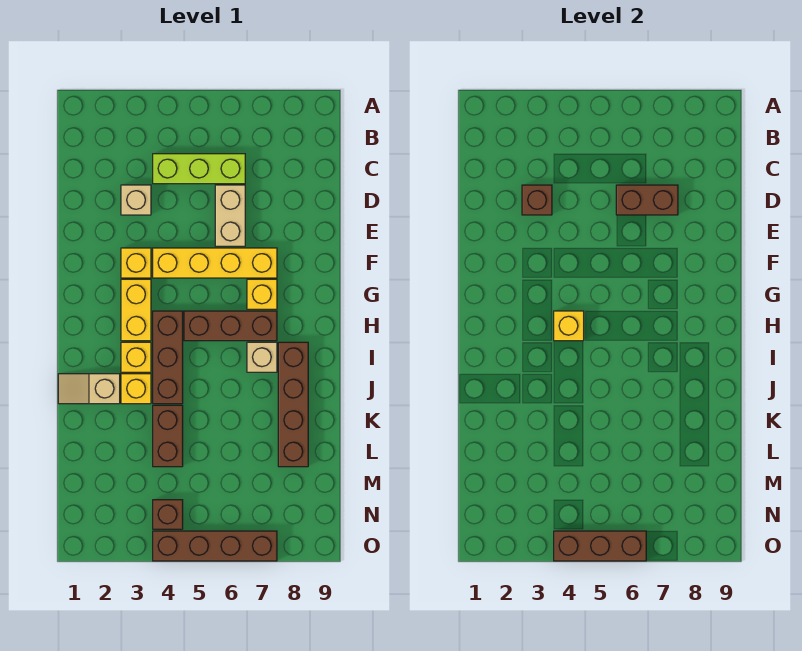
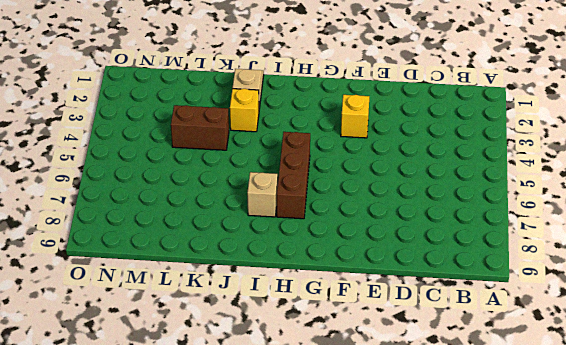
none -> lime 1x3 brick [153,154,245,184]
none -> tan 1x1 brick [121,185,151,215]
none -> tan 1x2 brick [215,185,245,246]

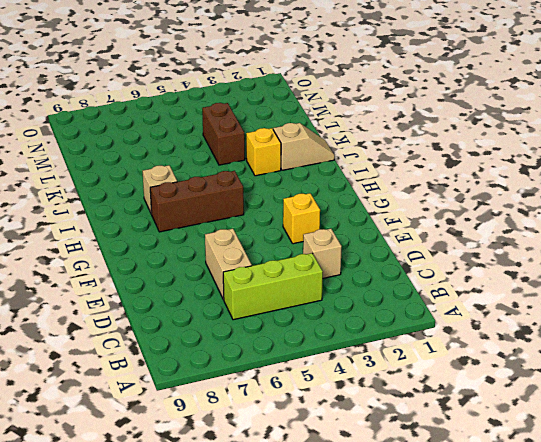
none -> yellow 1x4 brick [153,248,277,278]
none -> yellow 1x2 brick [121,279,151,341]
none -> yellow 1x1 brick [247,279,277,309]

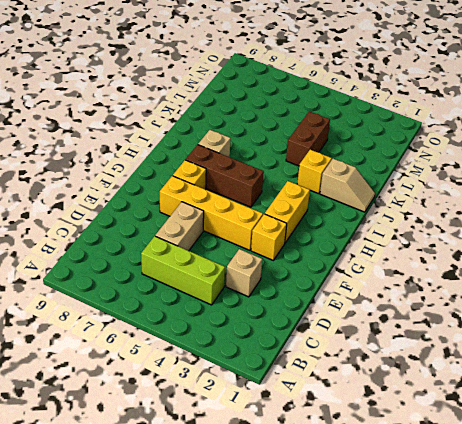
none -> brown 1x3 brick [153,311,183,404]
none -> yellow 1x1 brick [121,342,151,372]
none -> brown 1x4 brick [278,342,308,467]

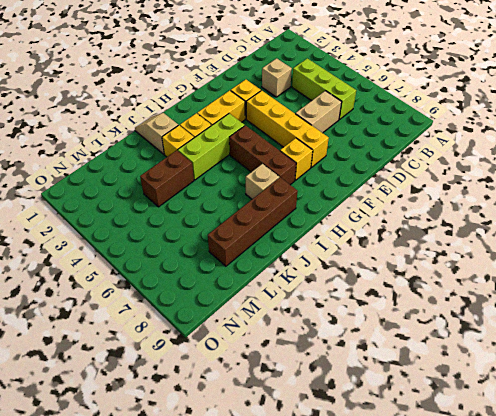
lime 1x3 brick [178,114,245,180] -> brown 1x3 brick [153,311,183,404]
none -> brown 1x1 brick [153,500,183,529]
none -> brown 1x4 brick [153,531,277,561]
none -> brown 1x1 brick [522,185,552,215]

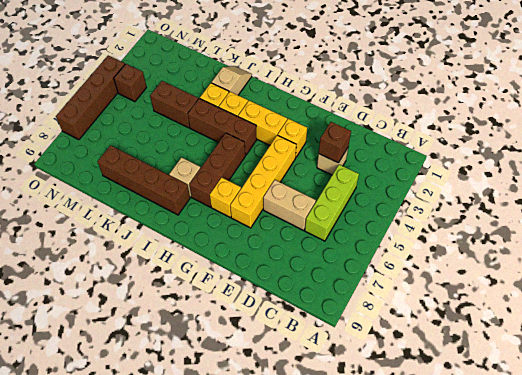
none -> brown 1x2 brick [616,185,678,215]
none -> yellow 1x1 brick [554,311,584,341]
none -> brown 1x3 brick [554,531,646,561]

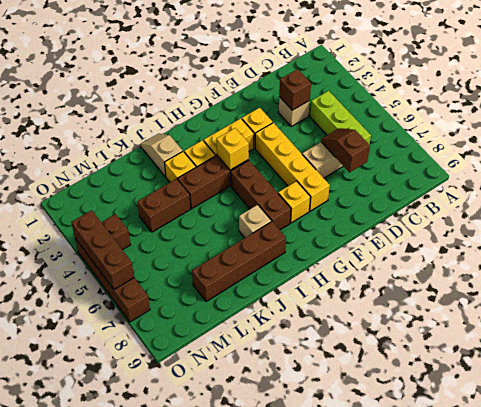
brown 1x2 slope [321,128,370,172] -> brown 1x2 brick [616,185,678,215]

